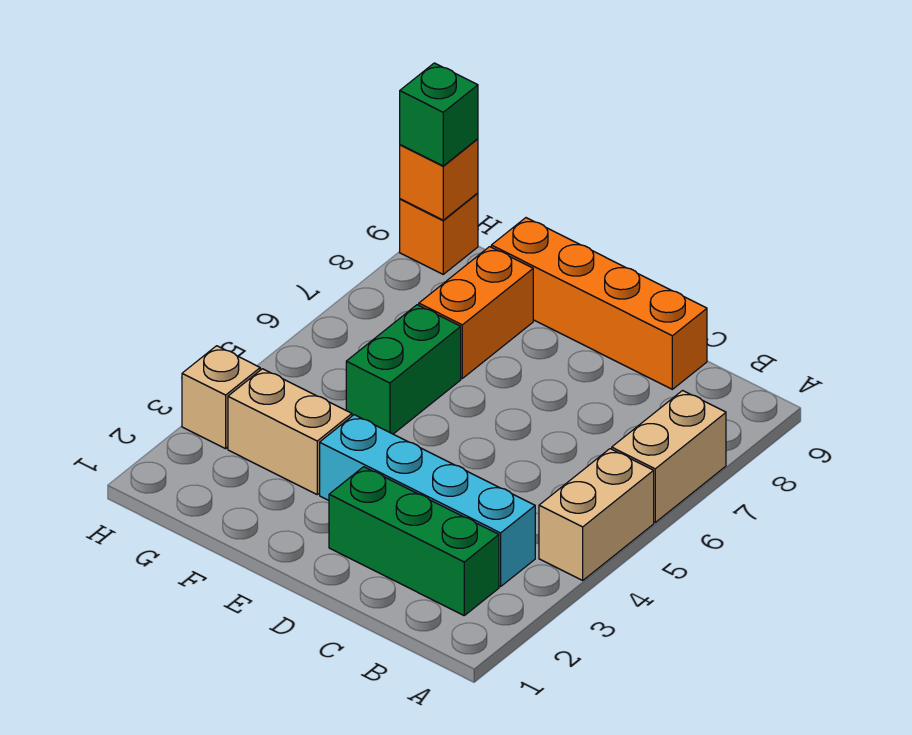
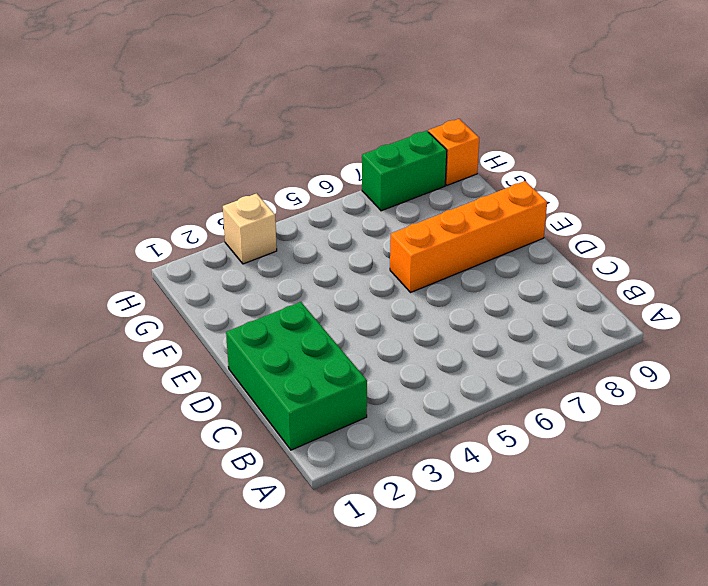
green 2x3 brick [226,302,367,450] -> green 1x3 brick [329,467,499,615]
orange 1x4 brick [390,181,547,292] -> orange 1x4 brick turned to [491,218,707,389]
green 1x2 brick [362,131,447,211] -> green 1x2 brick moved to [346,305,461,434]
none -> tan 1x2 brick [539,449,654,580]
none -> tan 1x2 brick [612,391,726,522]
none -> cyan 1x4 brick [320,415,535,587]

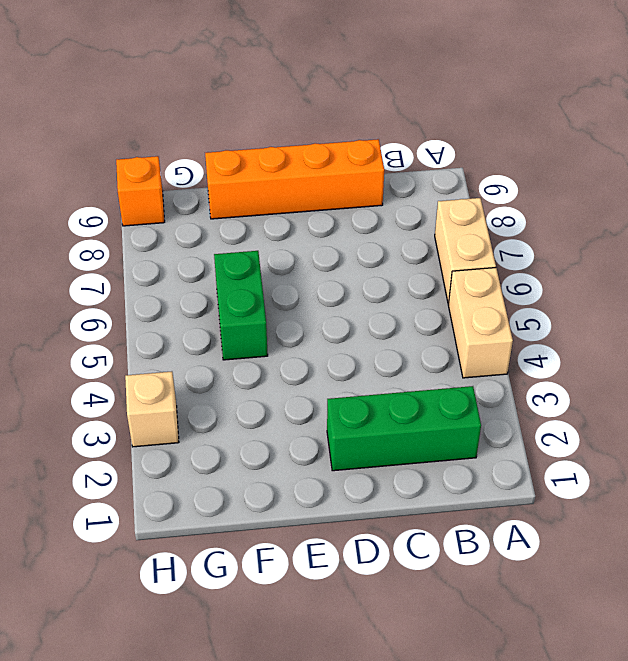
none -> cyan 1x4 brick [320,415,535,587]
none -> tan 1x2 brick [228,369,352,494]
none -> orange 1x2 brick [419,247,533,378]

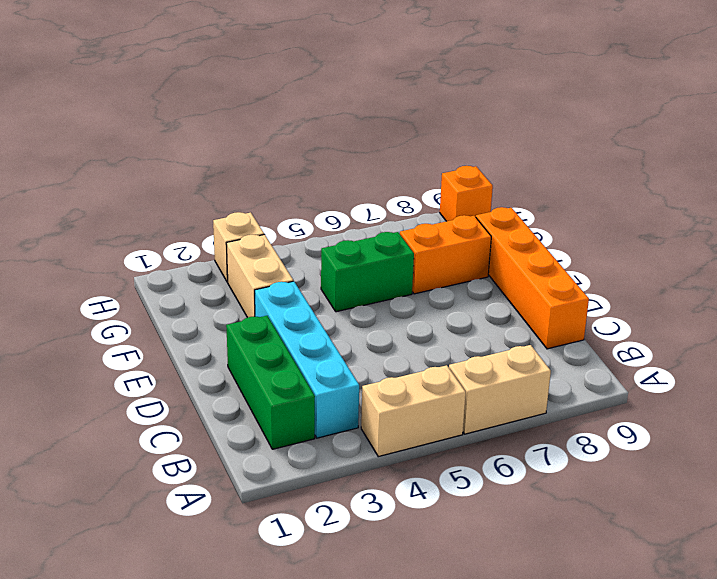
none -> orange 1x1 brick [400,139,478,220]
none -> green 1x1 brick [400,63,478,166]

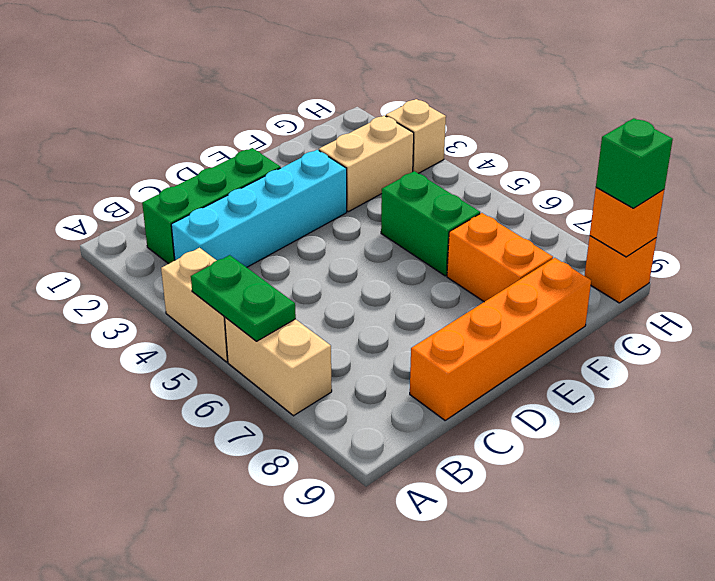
green 1x2 plate [191,255,296,341] -> none

